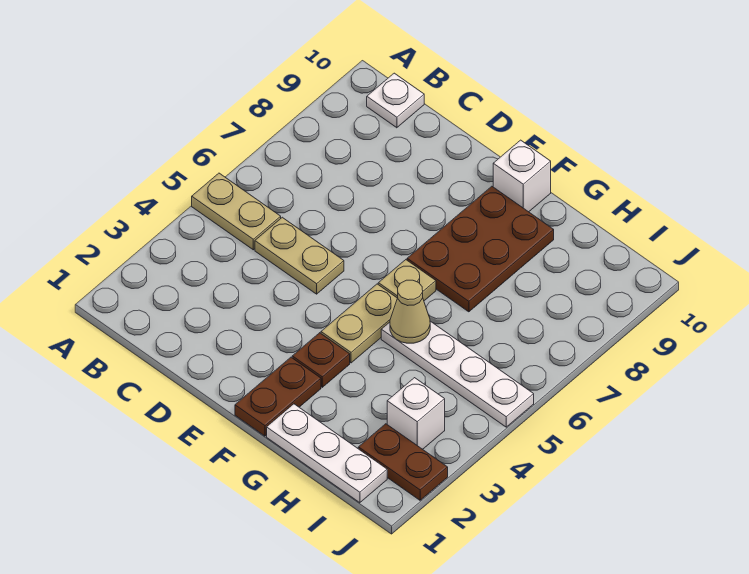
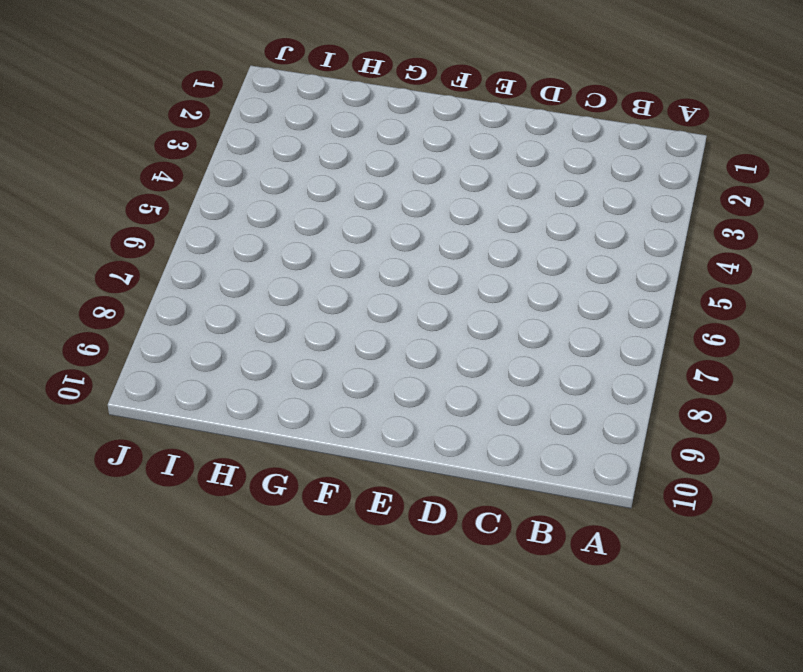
none -> tan 1x2 plate [192,173,281,250]
none -> white 1x1 plate [367,73,424,128]
none -> tan 1x2 plate [255,217,344,294]

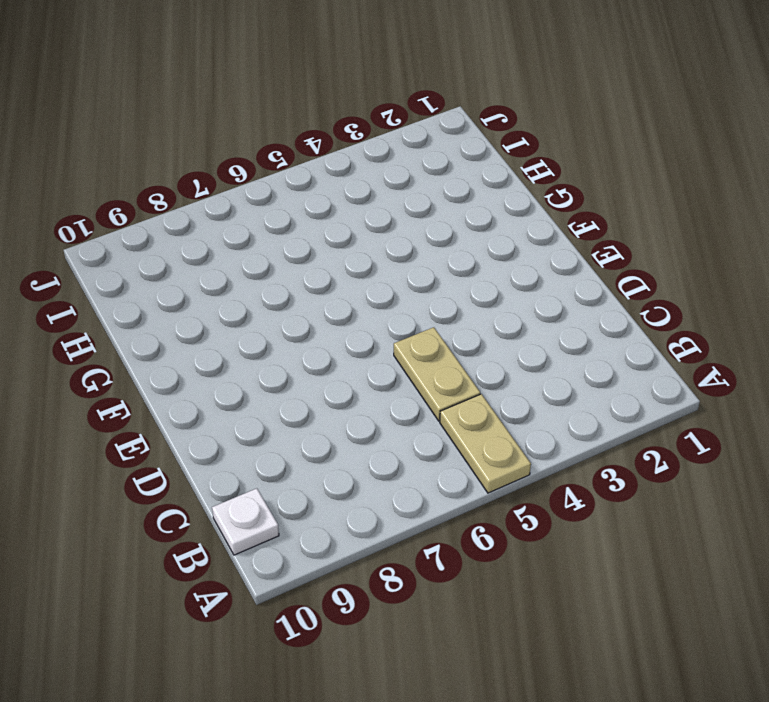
none -> brown 1x2 plate [235,357,321,436]
none -> brown 1x1 plate [292,333,350,387]
none -> tan 1x2 plate [321,284,397,363]

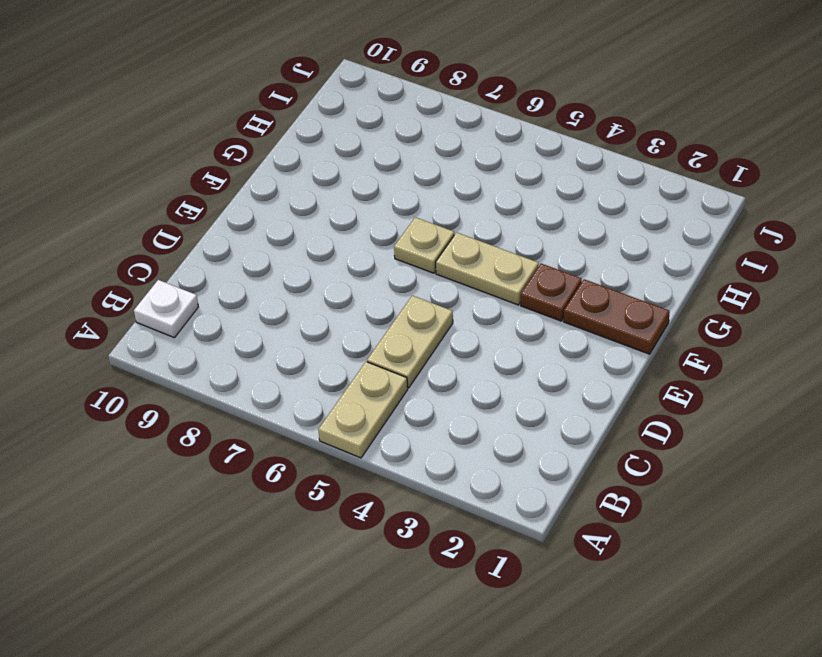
none -> brown 2x3 plate [407,186,554,312]
none -> white 1x1 brick [493,140,551,212]
none -> white 1x3 plate [267,404,387,503]

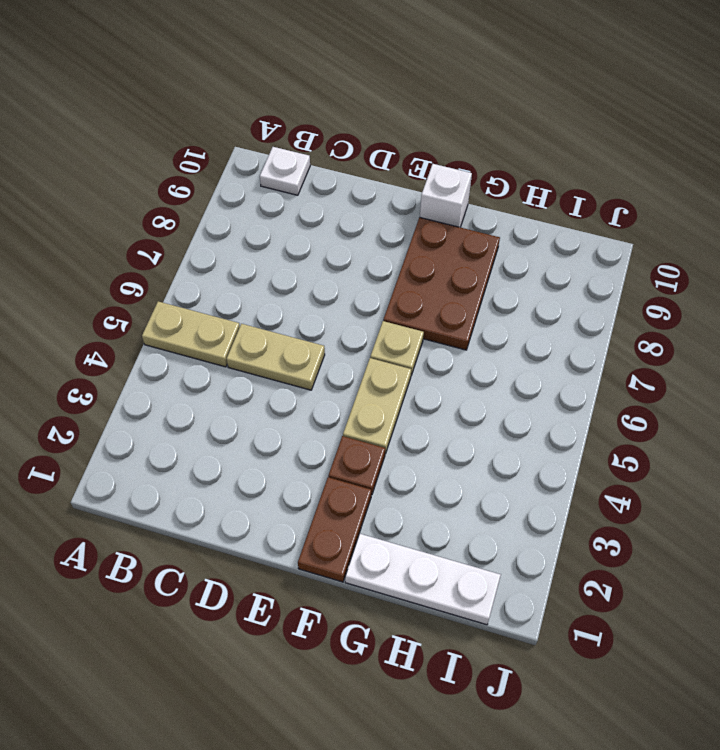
none -> white 1x4 plate [381,321,534,427]
none -> brown 1x2 plate [358,424,448,500]
none -> white 1x1 brick [387,378,445,449]

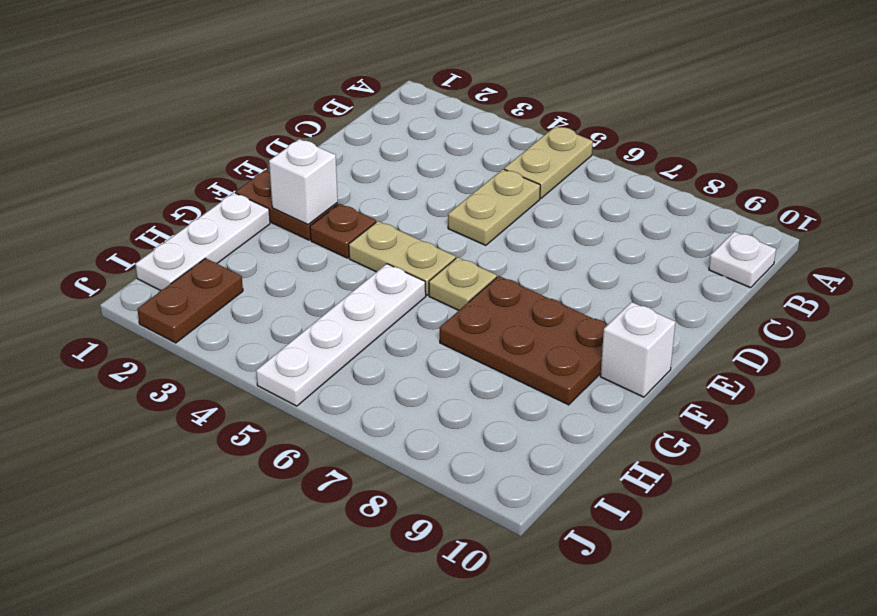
white 1x1 brick [269,139,338,225] -> white 1x1 brick moved to [387,378,445,449]
none -> tan 1x1 cone [390,280,430,343]

